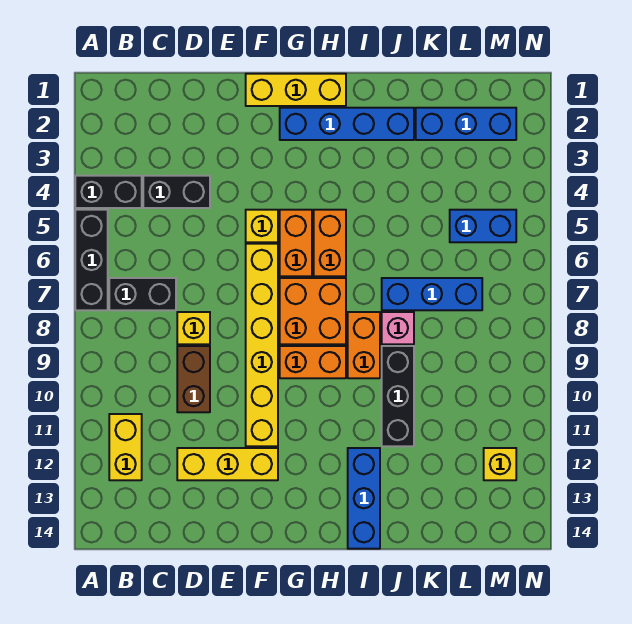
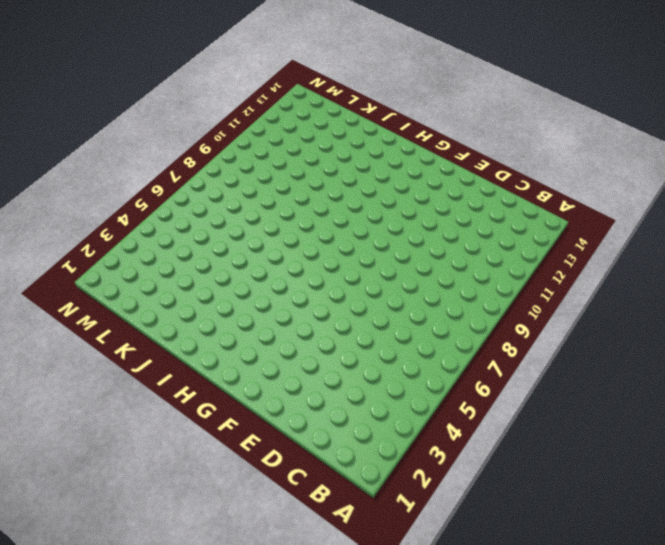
none -> black 1x2 brick [75,176,142,208]
none -> black 1x3 brick [75,210,108,310]
none -> black 1x2 brick [109,278,176,310]

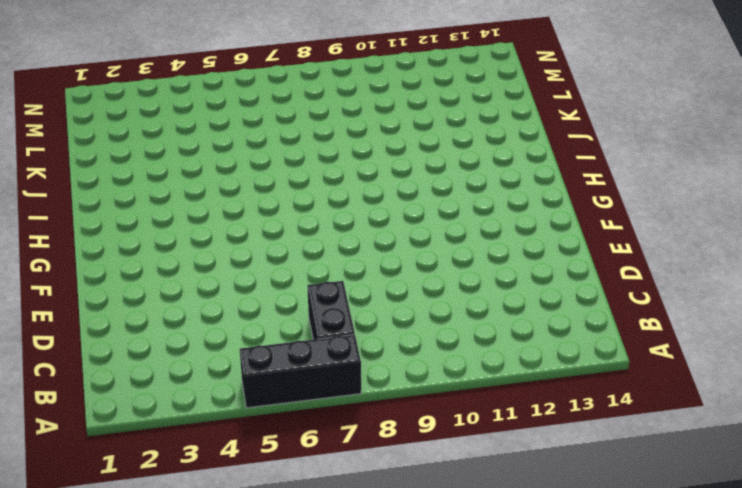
none -> black 1x2 brick [75,176,142,208]
none -> yellow 1x2 brick [109,414,142,480]
none -> black 1x2 brick [143,176,210,208]

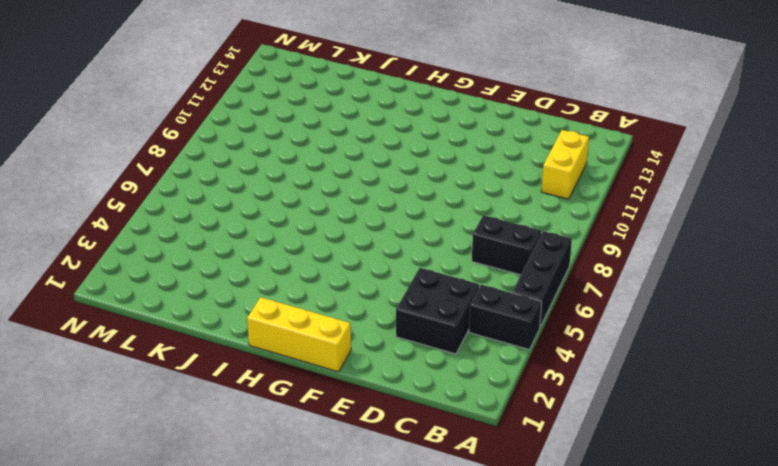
black 2x2 brick [396,268,479,354] -> black 1x2 brick [143,176,210,208]
none -> yellow 1x1 brick [177,312,210,344]
none -> brown 1x2 brick [177,346,210,412]
none -> yellow 1x3 brick [177,448,278,480]

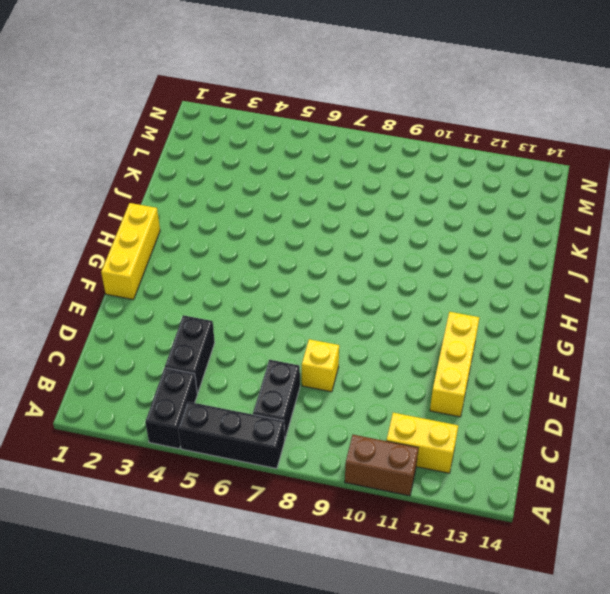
brown 1x2 brick [345,435,418,496] -> brown 1x2 brick moved to [177,346,210,412]
none -> yellow 1x1 brick [246,210,278,242]
none -> yellow 1x6 brick [246,244,278,446]
none -> blue 1x4 brick [280,108,414,140]

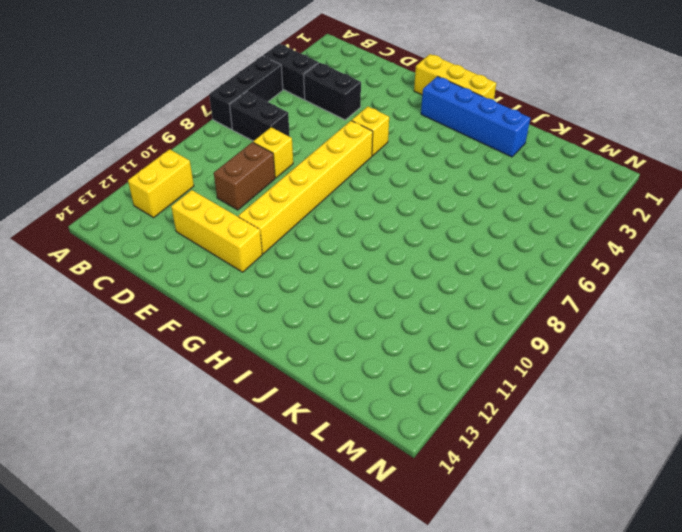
none -> orange 1x2 brick [280,210,312,276]
none -> orange 2x2 brick [280,278,346,344]
none -> orange 1x2 brick [280,346,346,378]

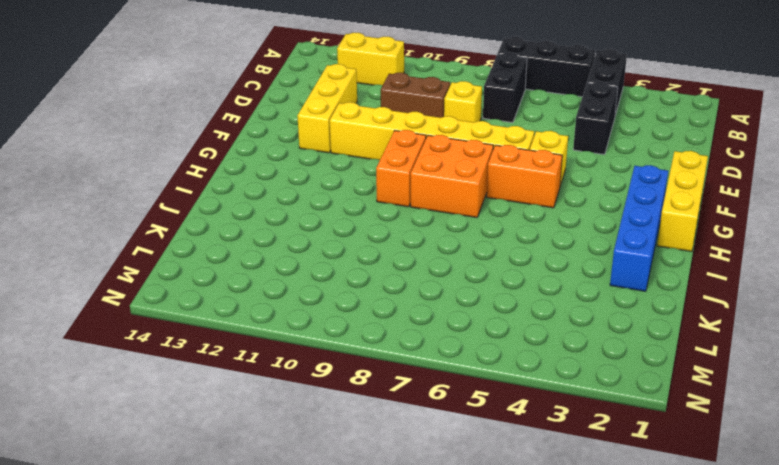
none -> orange 1x2 brick [314,210,346,276]
none -> orange 1x2 brick [348,312,380,378]
none -> blue 1x3 brick [348,448,380,549]

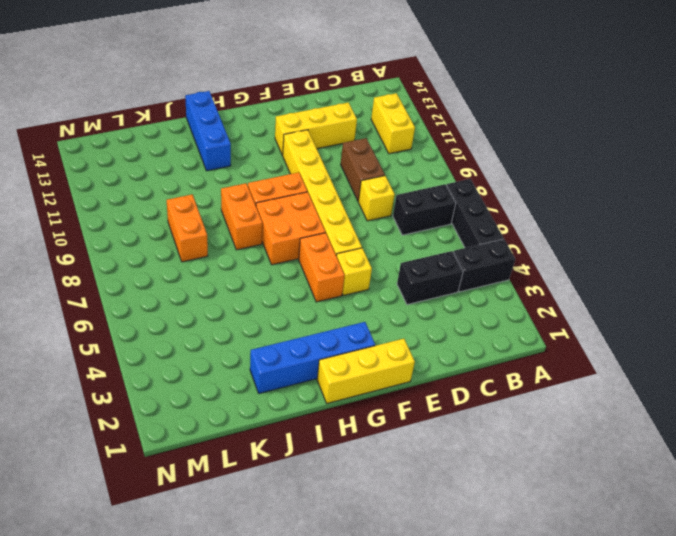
orange 1x2 brick [167,194,208,262] -> orange 1x2 brick moved to [314,210,346,276]
none -> blue 1x3 brick [382,278,482,310]
none -> pink 1x1 brick [382,312,414,344]
none -> black 1x3 brick [382,346,414,446]

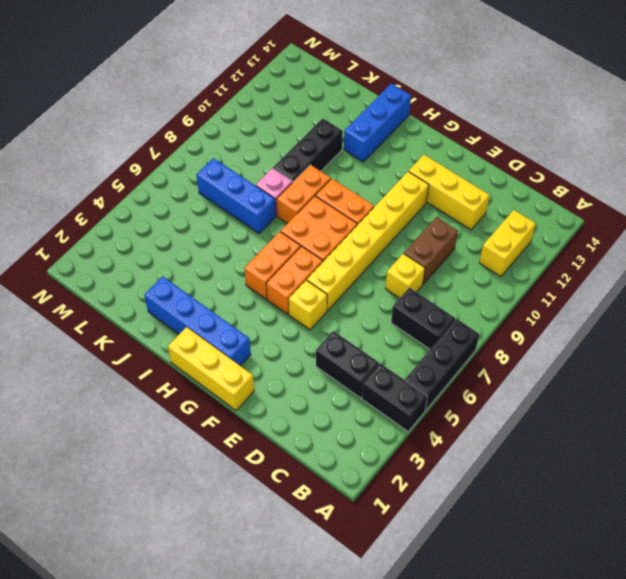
none -> blue 1x3 brick [416,108,516,140]
none -> blue 1x2 brick [450,210,516,242]
none -> yellow 1x1 brick [484,448,516,480]

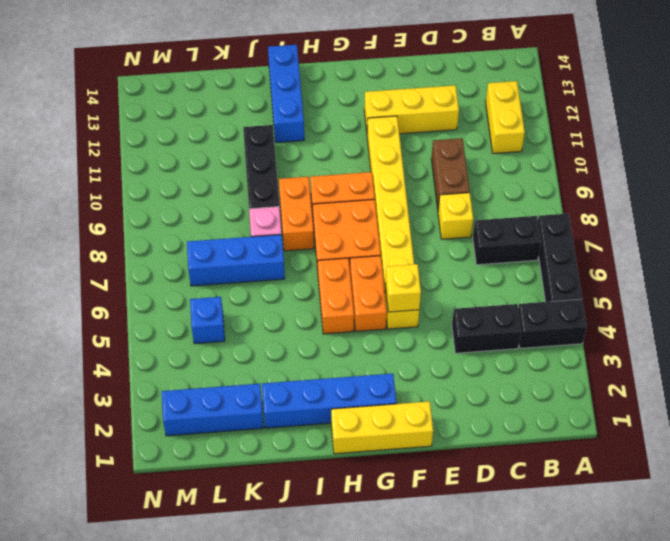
yellow 1x1 brick [385,264,421,312] -> yellow 1x1 brick moved to [484,448,516,480]
blue 1x1 brick [190,297,225,344] -> blue 1x2 brick [450,210,516,242]

